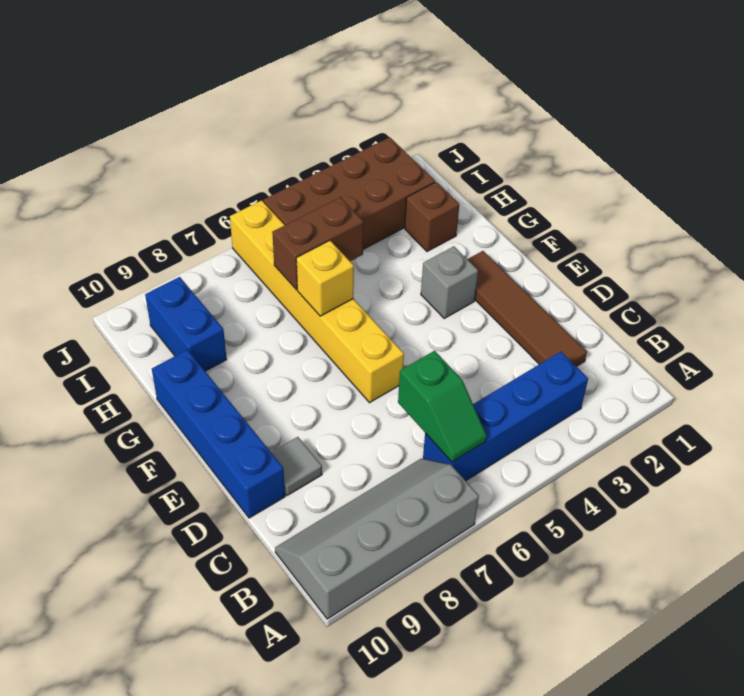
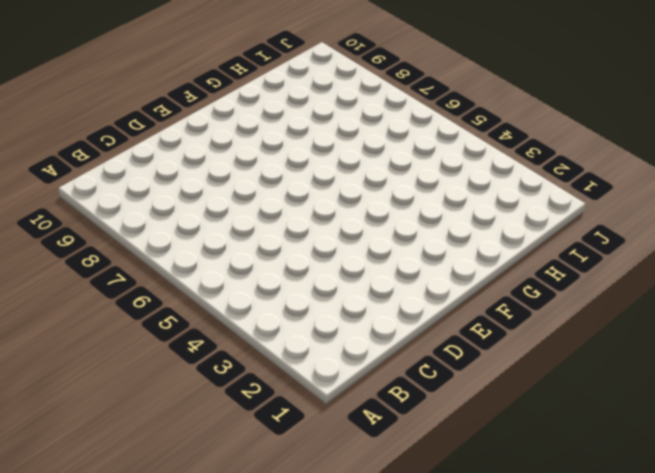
none -> grey 2x4 slope [275,458,479,619]
none -> blue 1x4 brick [423,352,588,481]
none -> brown 1x4 tile [468,251,587,367]

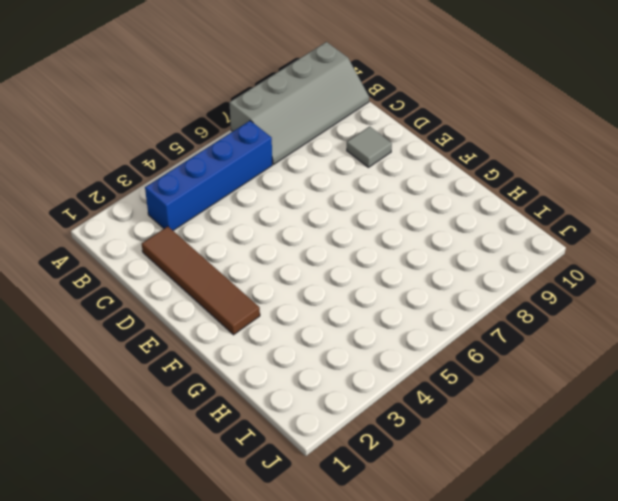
none -> blue 1x4 brick [152,350,285,518]
none -> yellow 1x6 brick [230,200,404,403]
none -> grey 1x1 brick [421,246,478,318]

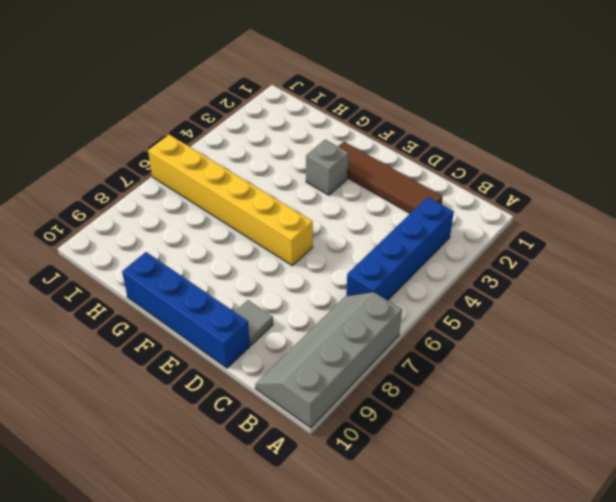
none -> brown 1x1 brick [405,182,459,252]
none -> blue 1x2 brick [145,277,227,371]
none -> brown 2x4 brick [263,137,435,249]

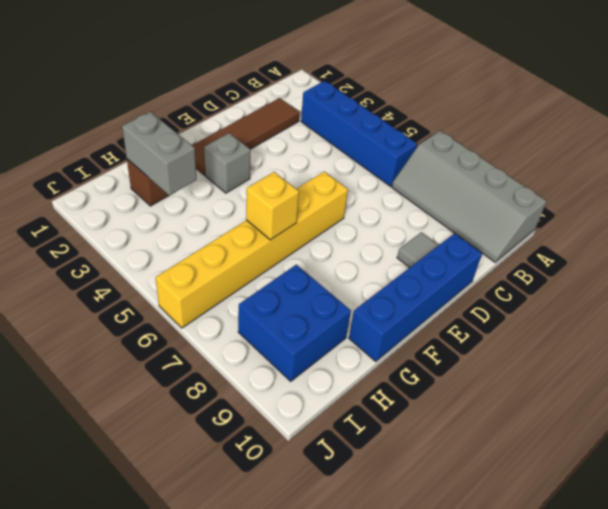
grey 1x2 brick [122,112,197,195] -> none
blue 2x2 brick [238,265,351,381] -> blue 1x2 brick [145,277,227,371]
none -> brown 2x4 brick [263,137,435,249]
none -> green 1x2 slope [398,351,487,462]
none -> brown 1x2 brick [272,197,364,290]

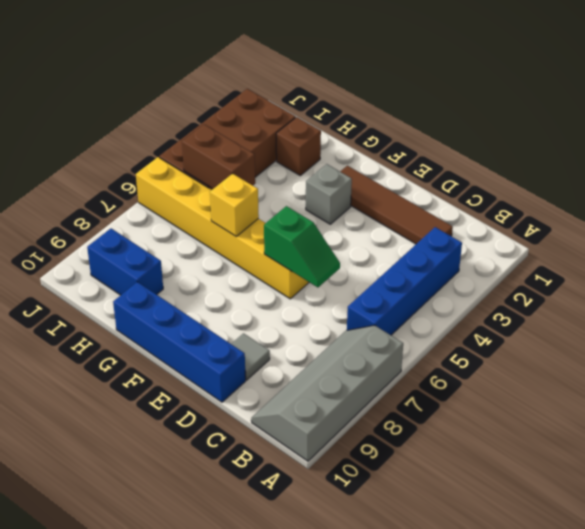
green 1x2 slope [264,206,340,287] -> green 1x2 slope moved to [398,351,487,462]
brown 1x2 brick [182,124,255,189] -> brown 1x2 brick turned to [272,197,364,290]

